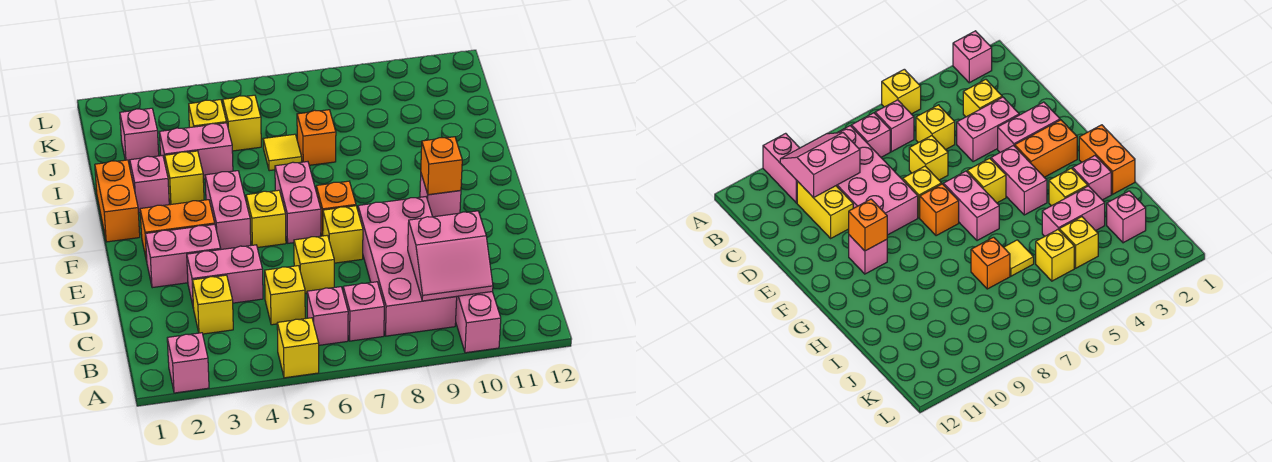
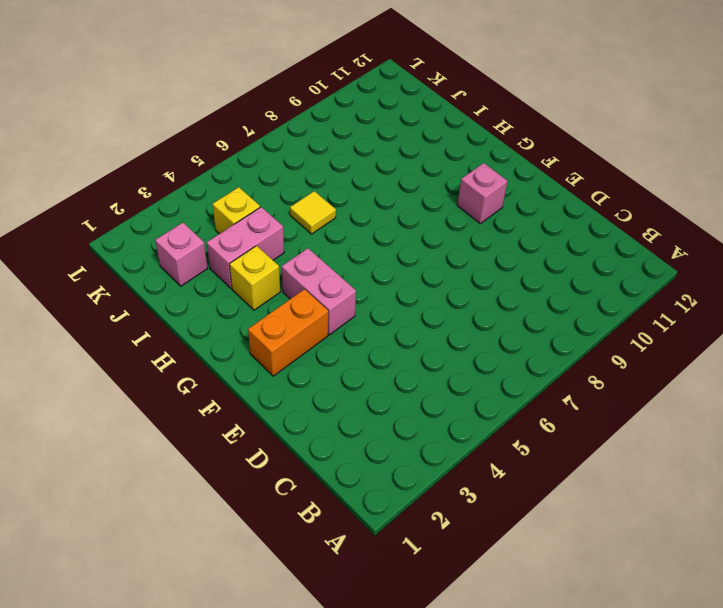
none -> pink 1x1 brick [167,333,209,393]
none -> yellow 1x1 brick [277,318,319,378]
none -> pink 1x2 brick [456,292,501,353]
none -> pink 1x1 brick [307,287,348,345]

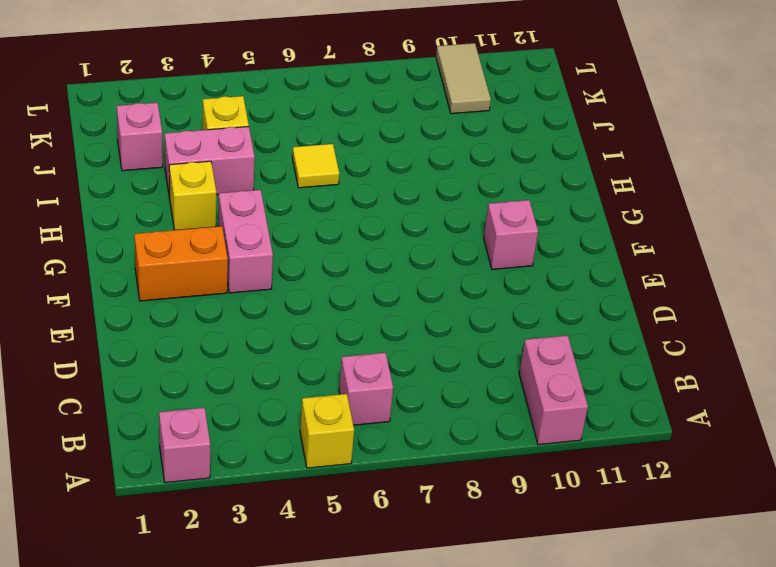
tan 1x2 tile [436,43,491,114] -> none
none -> pink 1x1 brick [343,282,384,341]
none -> pink 2x4 brick [358,197,457,336]
none -> yellow 1x1 brick [192,275,233,334]
none -> yellow 1x1 brick [265,266,305,325]

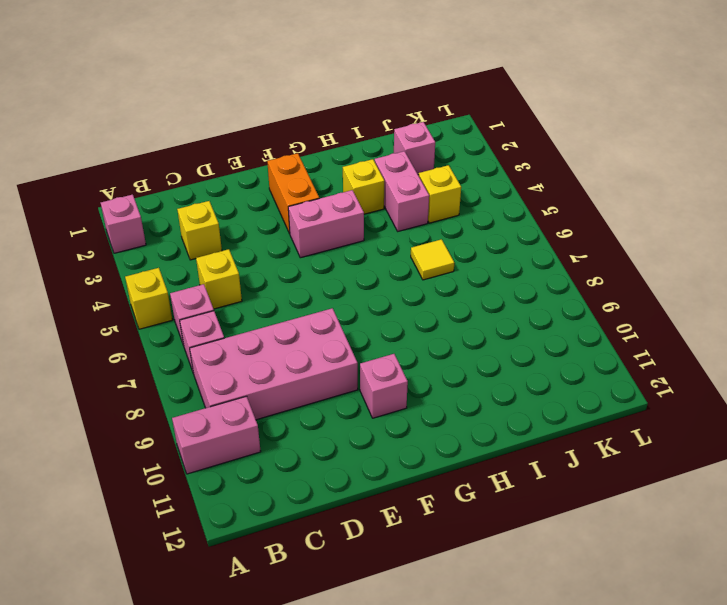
none -> yellow 1x2 brick [797,181,853,238]
none -> pink 1x2 brick [187,245,263,305]
none -> yellow 1x1 brick [294,235,334,293]
none -> pink 1x2 brick [145,224,221,288]

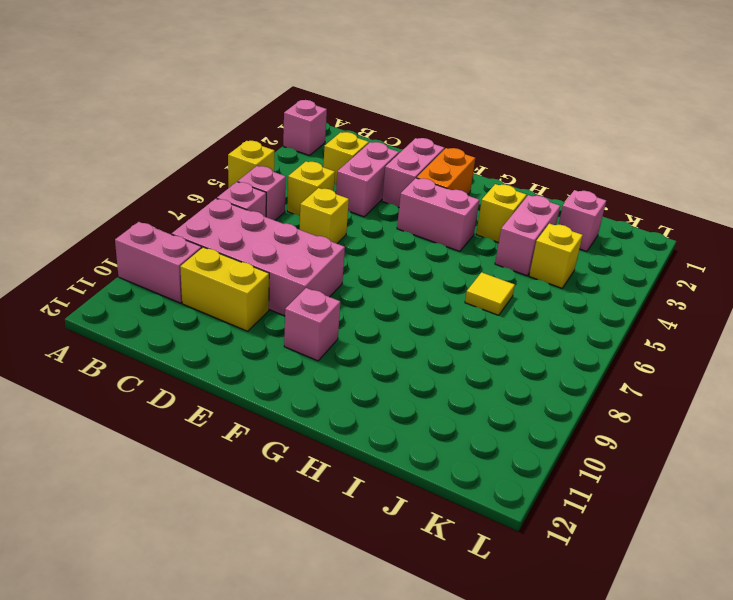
none -> yellow 1x1 brick [323,206,363,263]
none -> yellow 1x1 brick [246,190,286,248]
none -> pink 1x2 brick [275,162,321,243]
none -> orange 1x1 brick [316,181,356,236]

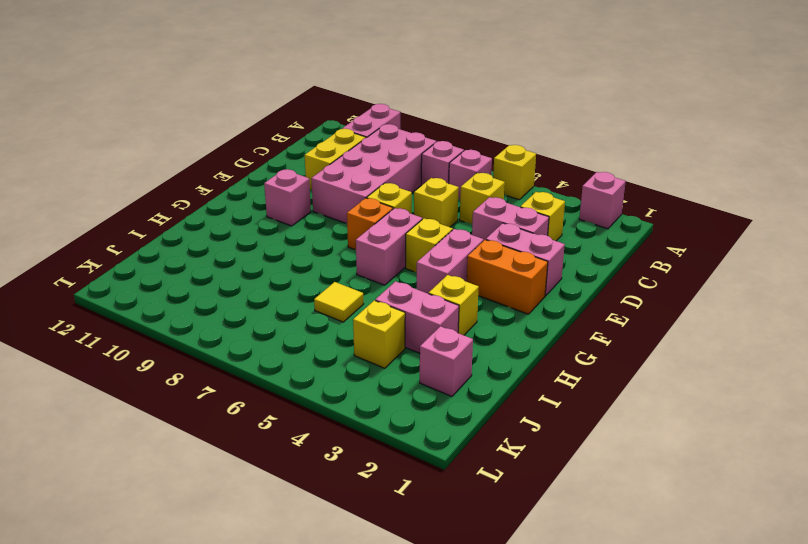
none -> orange 1x2 brick [95,160,140,242]
none -> pink 1x1 brick [130,155,169,212]
none -> orange 1x1 brick [297,110,336,165]
none -> yellow 1x1 brick [223,95,261,151]

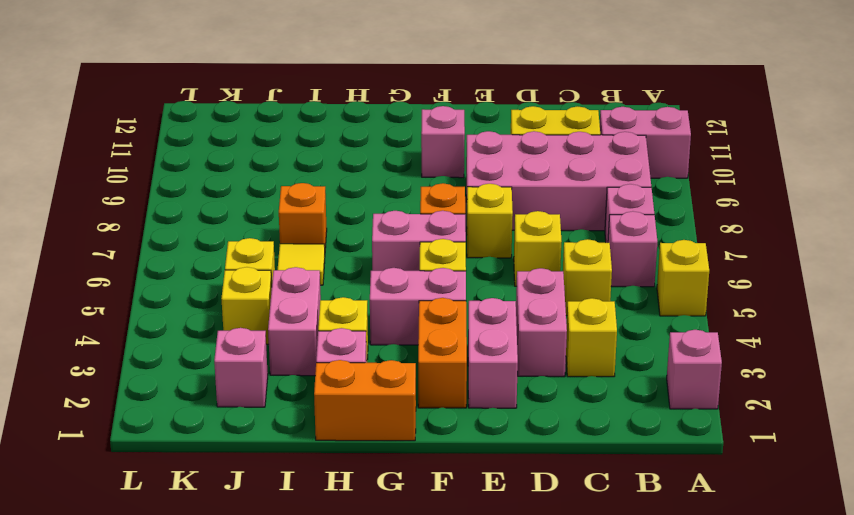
none -> pink 2x2 slope [408,211,493,301]
none -> orange 1x1 brick [421,137,462,195]

